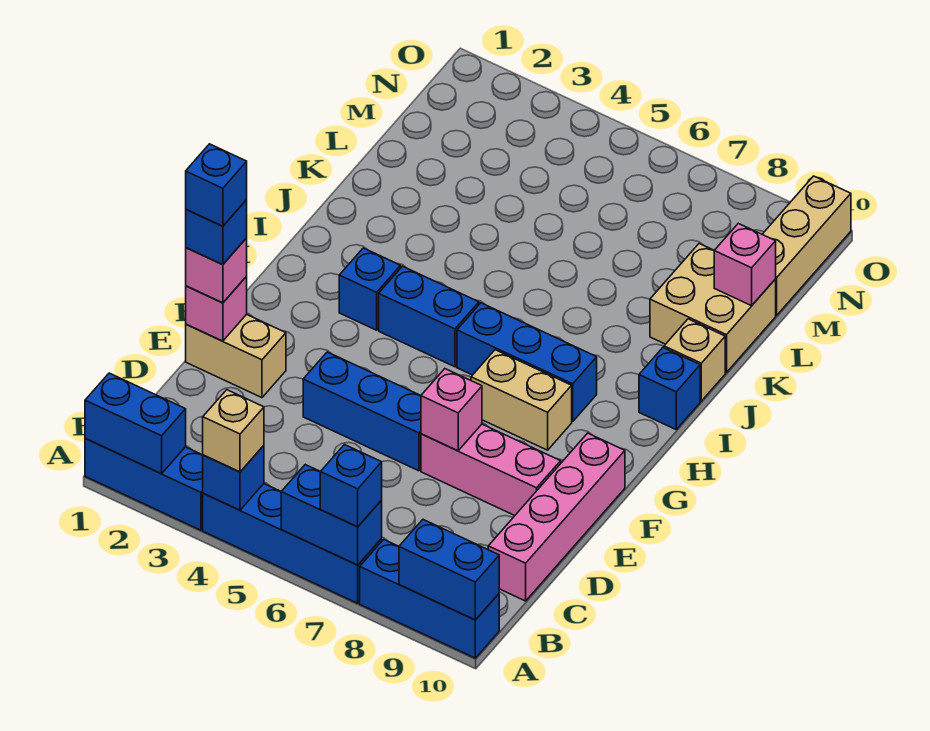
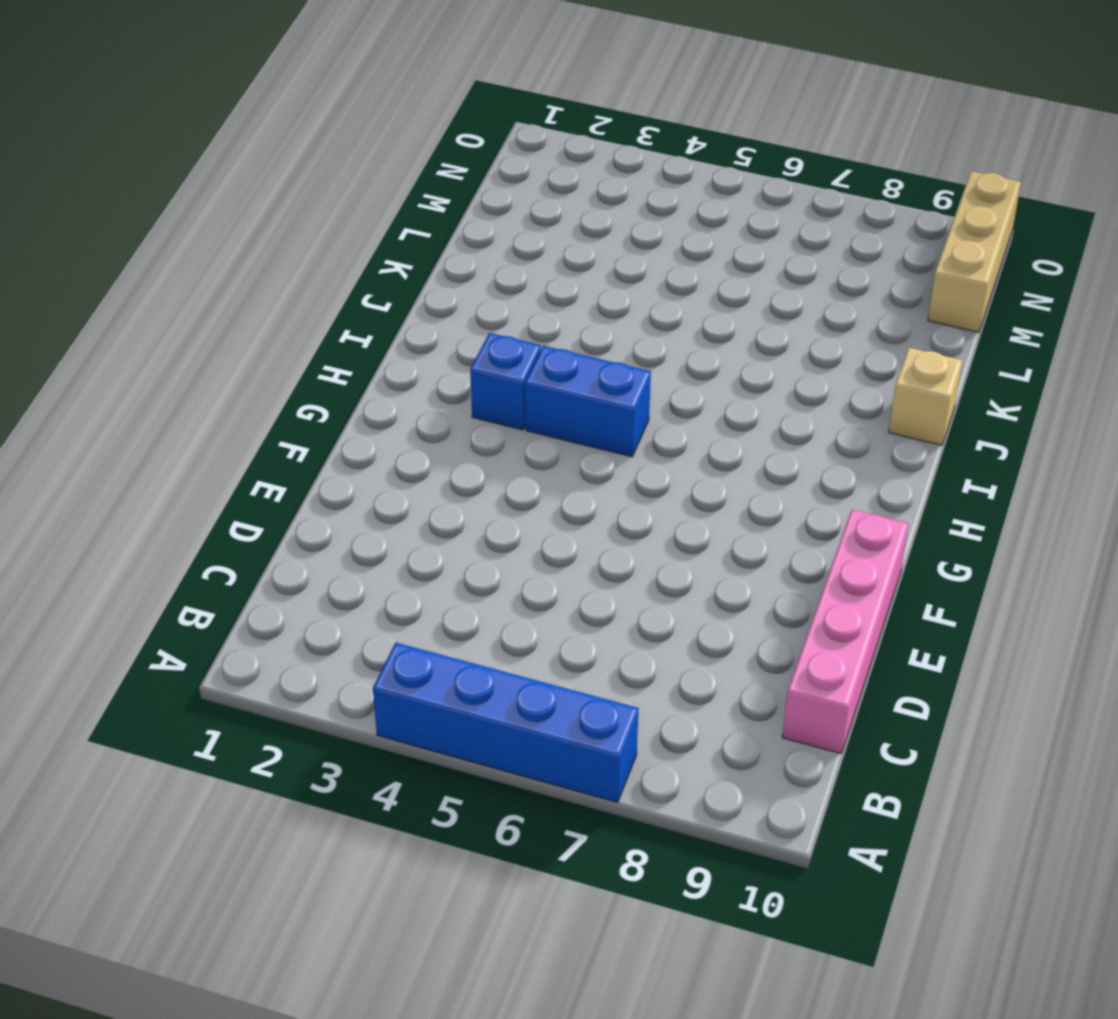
none -> blue 1x3 brick [85,438,203,530]
none -> blue 1x3 brick [360,539,499,658]
none -> tan 1x2 brick [186,314,286,398]

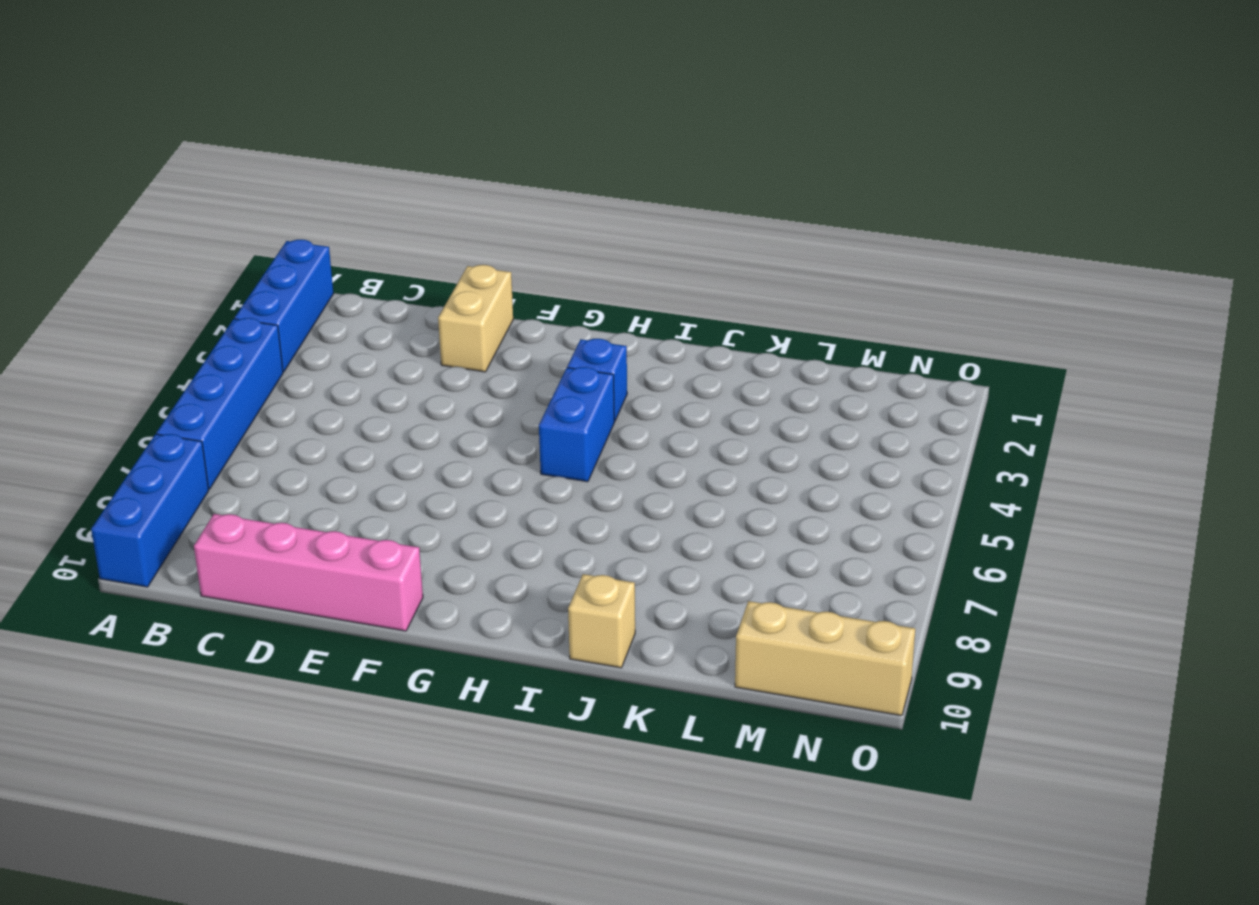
none -> blue 1x3 brick [303,352,421,471]
none -> pink 1x3 brick [421,424,561,515]
none -> tan 1x2 brick [471,350,572,450]

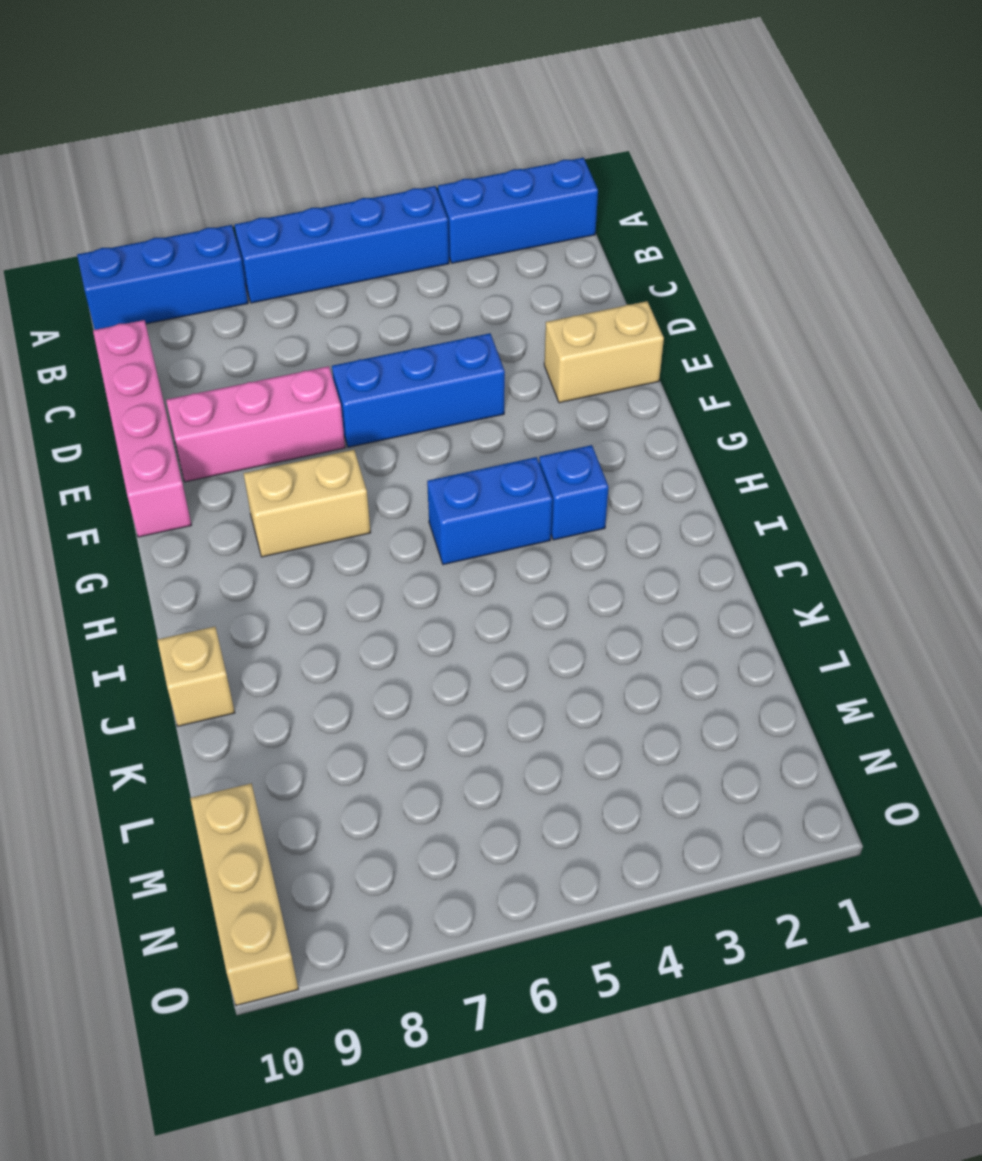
none -> blue 1x3 brick [457,303,597,422]
none -> blue 1x1 brick [639,348,700,429]
none -> tan 2x2 brick [650,244,776,373]

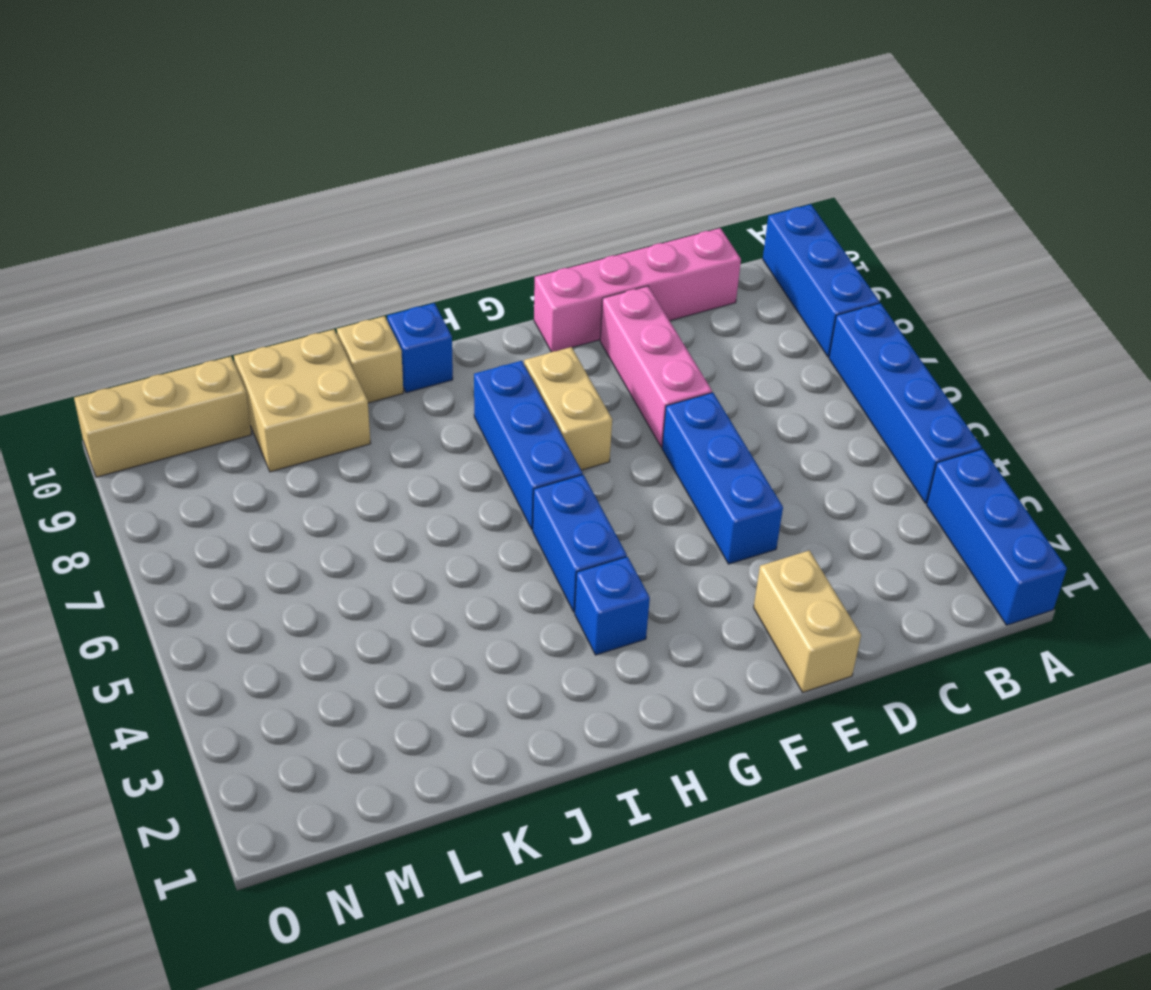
none -> blue 1x2 brick [85,373,186,474]
none -> blue 1x1 brick [203,446,264,510]
none -> blue 1x2 brick [281,465,382,565]

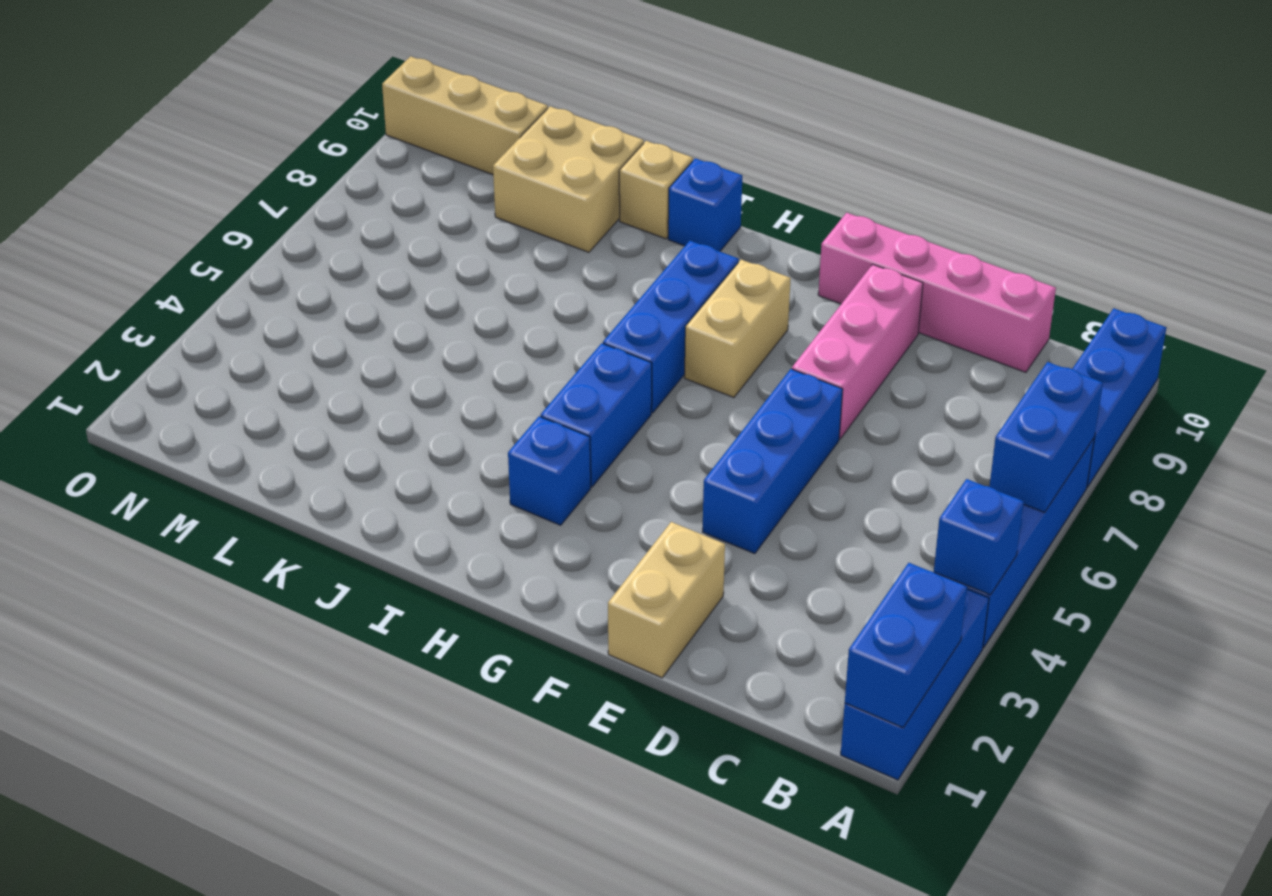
none -> blue 1x2 brick [399,520,499,620]
none -> pink 1x1 brick [186,277,247,341]
none -> pink 1x1 brick [421,369,482,451]

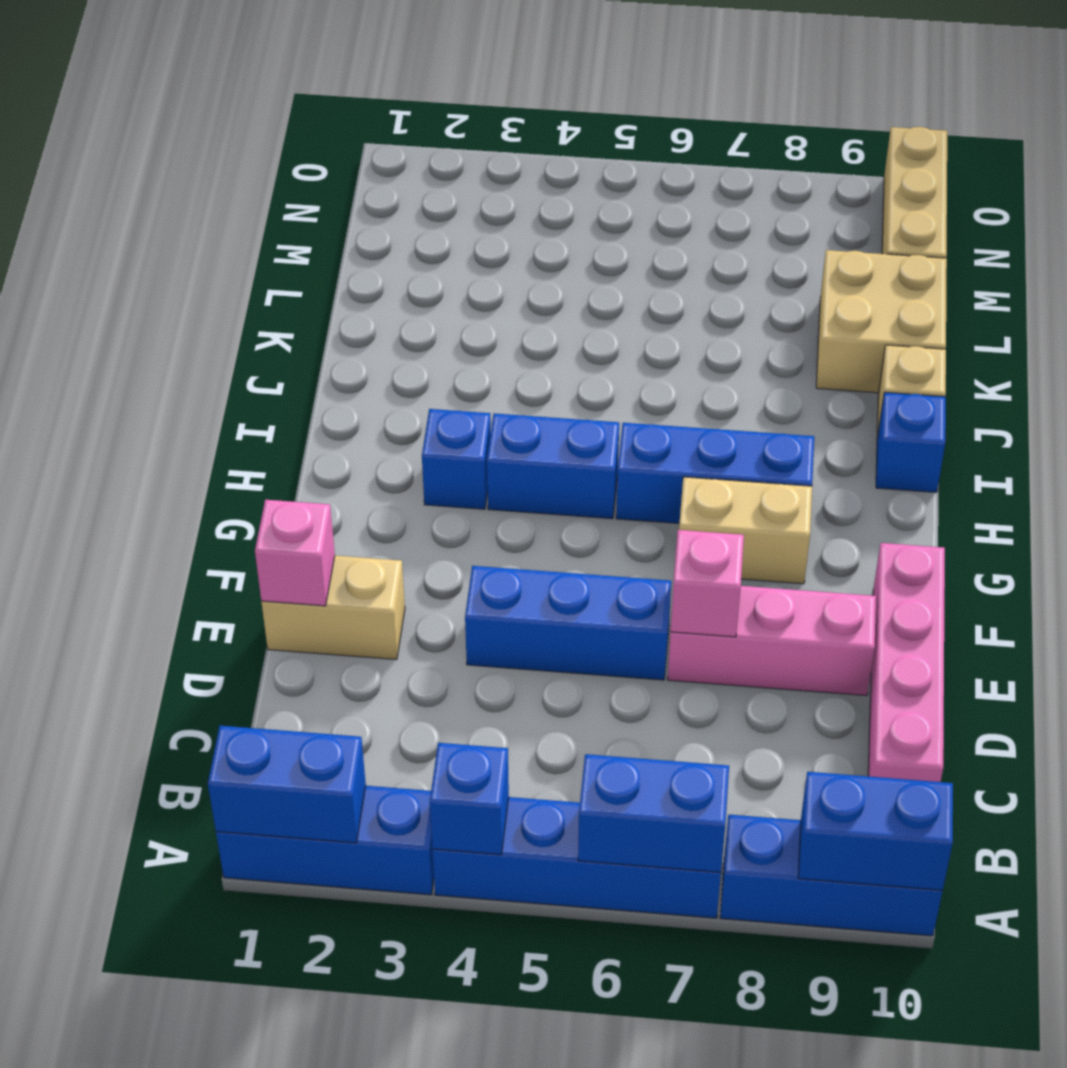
none -> pink 1x1 brick [714,223,776,306]
none -> tan 1x1 brick [203,390,264,472]
none -> blue 1x1 brick [320,445,382,527]

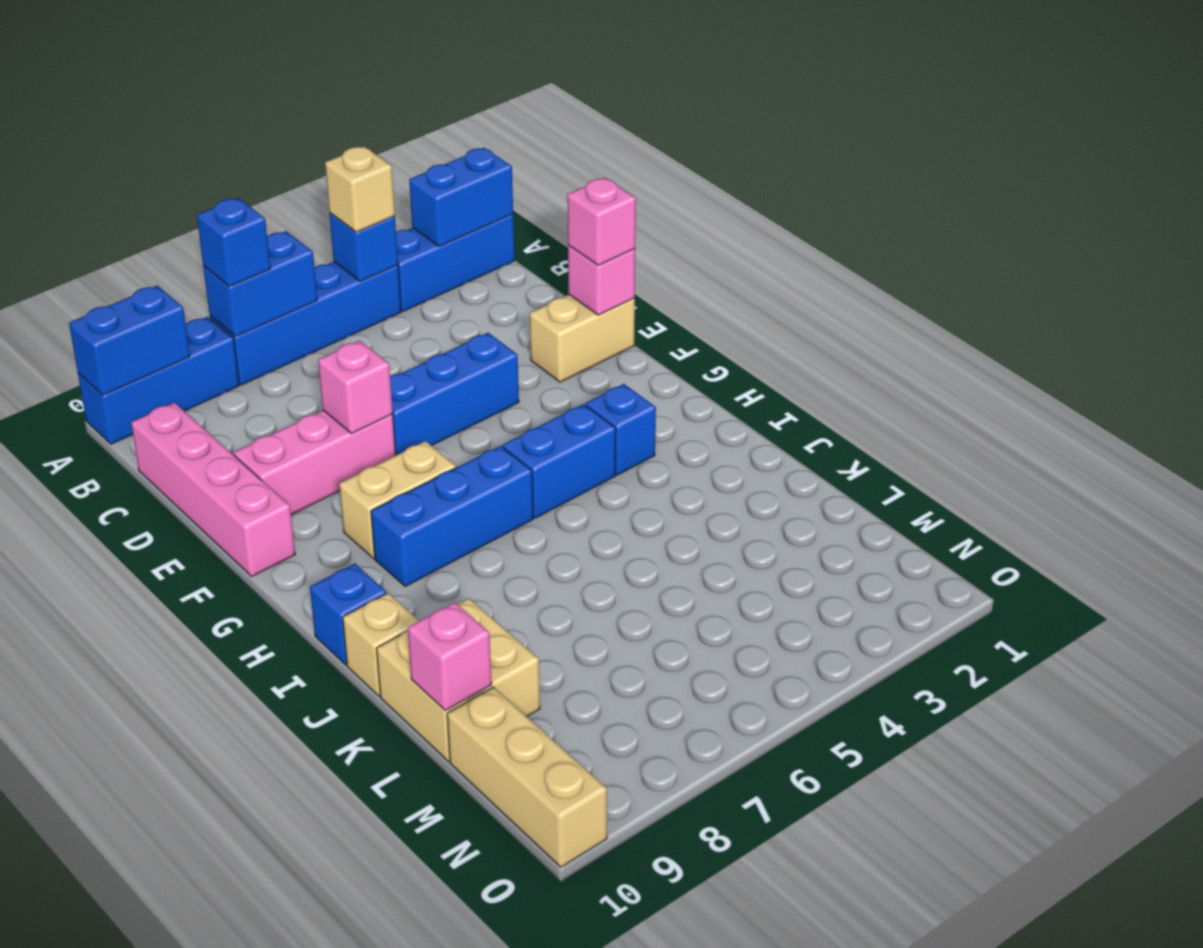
none -> blue 1x1 brick [186,200,247,264]
none -> blue 1x1 brick [186,144,247,226]

